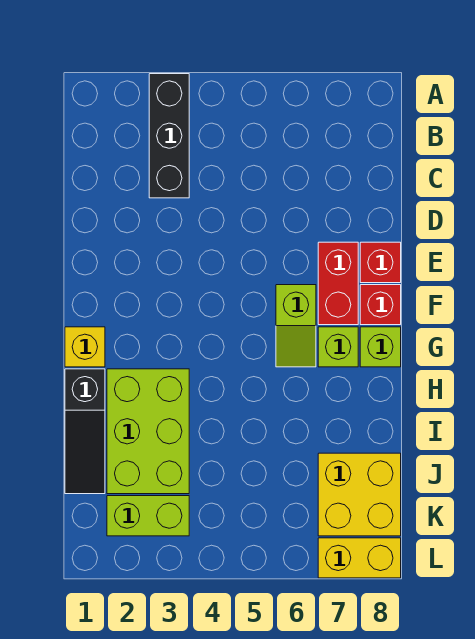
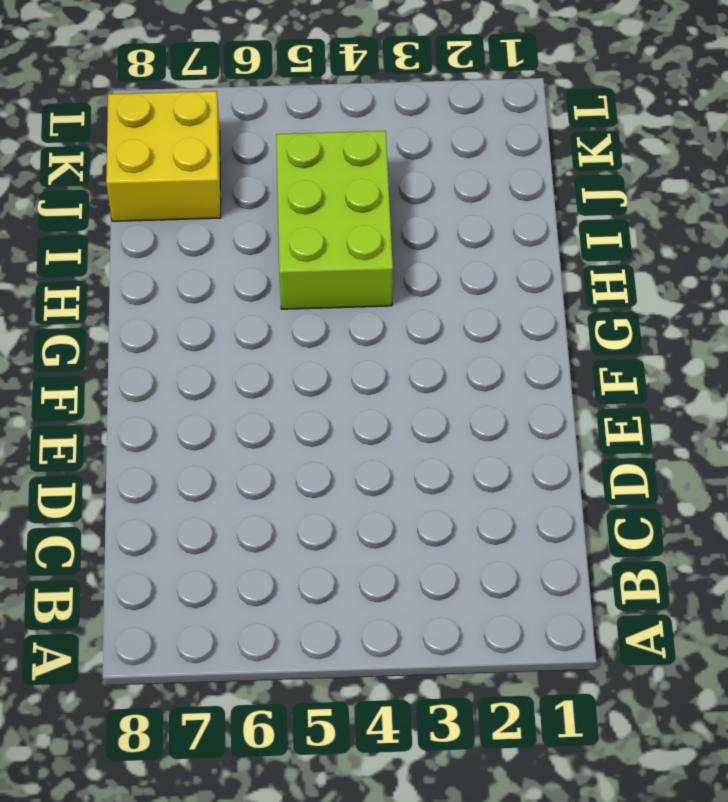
lime 2x3 brick [276,131,393,309] -> lime 2x3 brick moved to [107,369,189,494]
none -> black 1x3 brick [149,74,189,198]
none -> red 1x2 brick [318,242,358,325]
none -> red 1x1 brick [360,242,401,283]

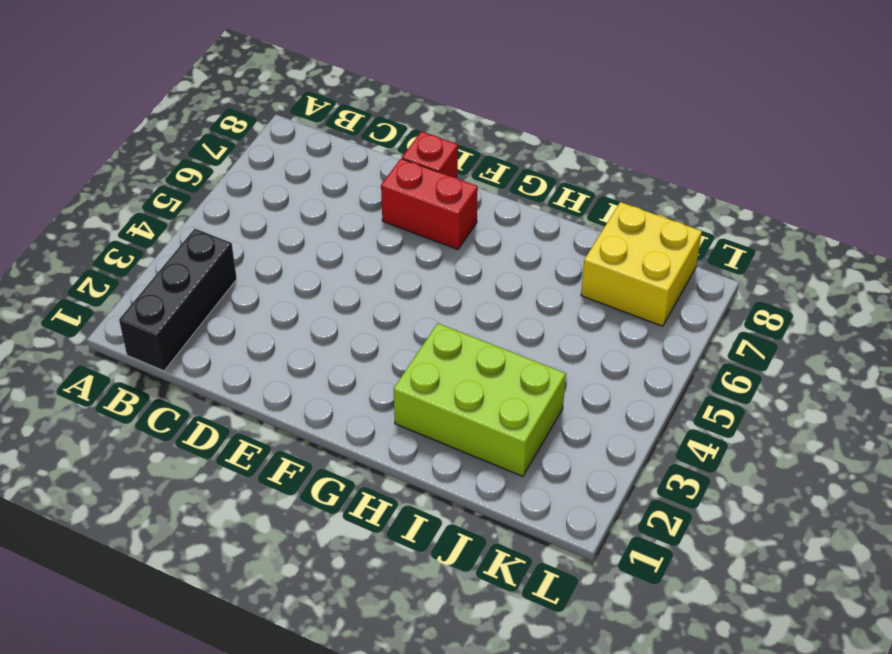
black 1x3 brick [119,229,237,371] -> black 1x3 brick turned to [149,74,189,198]
none -> lime 1x2 slope [276,285,316,367]
none -> red 1x1 brick [360,285,401,325]
none -> yellow 1x1 brick [65,327,105,367]

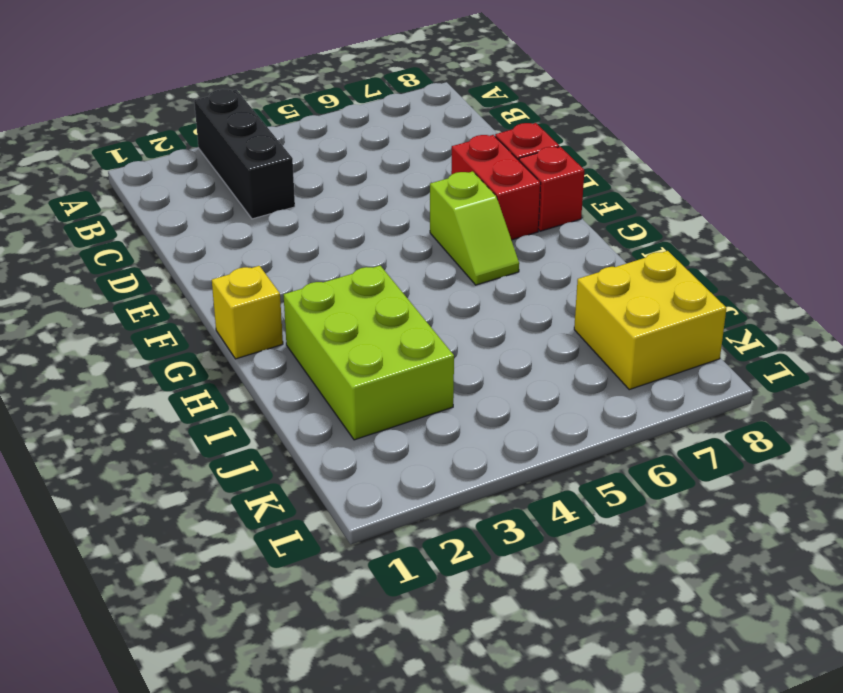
none -> lime 1x1 brick [318,327,358,367]
none -> lime 1x1 brick [360,327,401,367]
none -> black 1x3 slope [65,369,105,494]

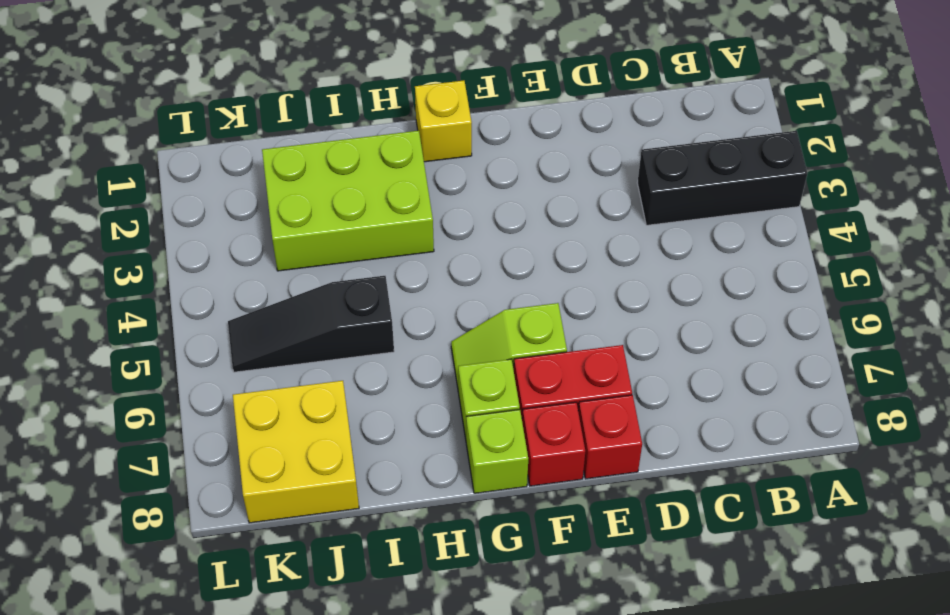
black 1x3 slope [228,276,394,372] -> black 1x3 slope moved to [65,369,105,494]
none -> lime 1x2 brick [107,496,189,536]
none -> yellow 1x2 brick [318,538,401,578]

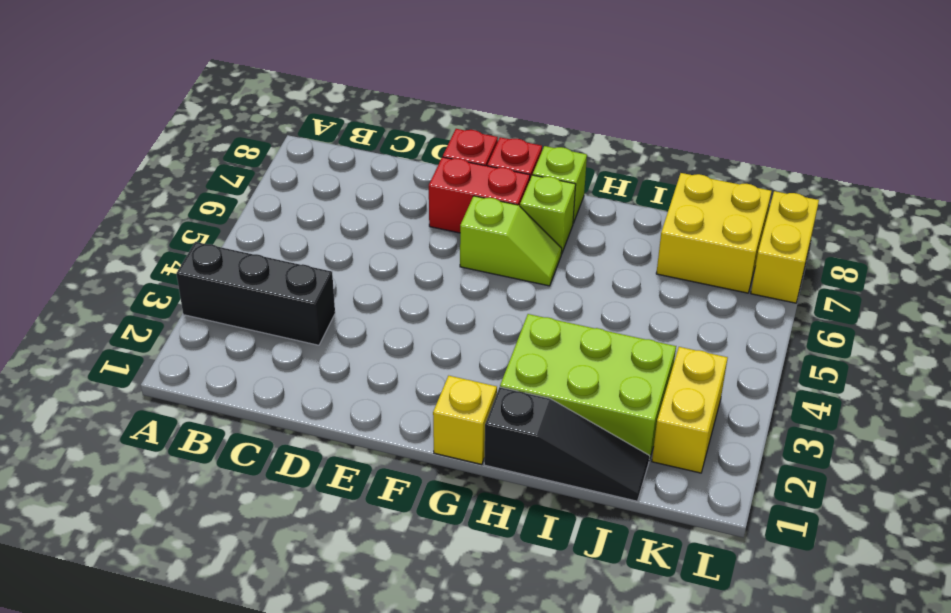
yellow 1x2 brick [652,347,728,473] -> lime 1x2 brick [107,496,189,536]

